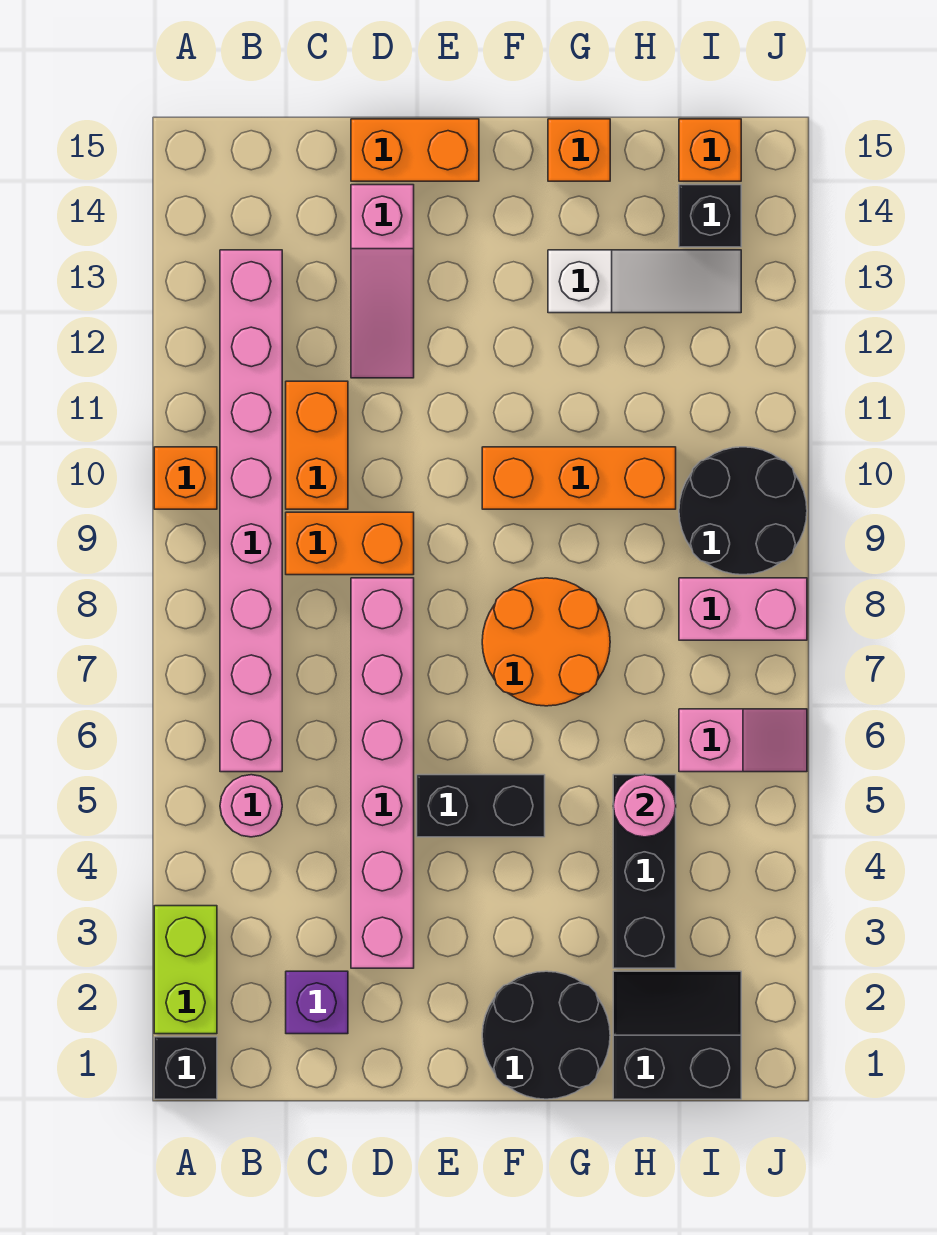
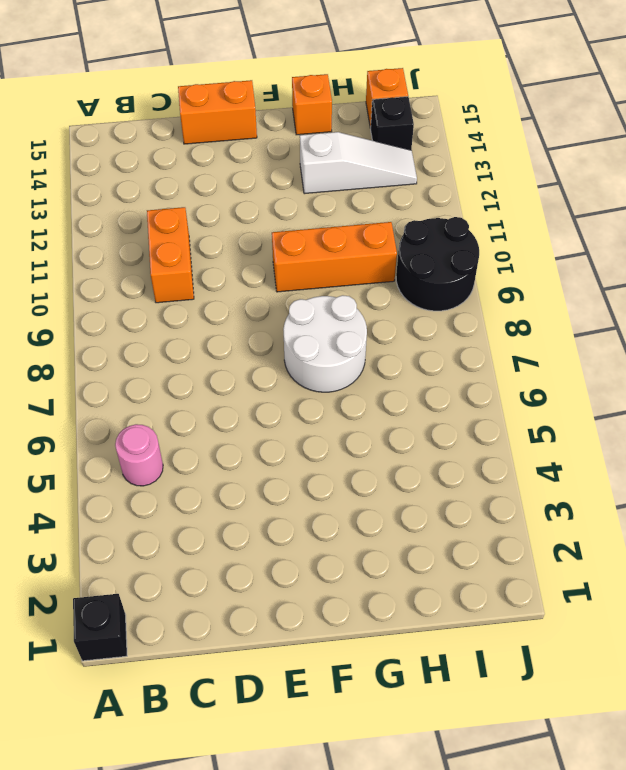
white 2x2 round brick [283,295,367,392] -> orange 2x2 round brick [482,578,610,706]
none -> lime 1x2 brick [154,906,217,1034]
none -> orange 1x1 brick [154,447,217,509]
none -> pink 1x8 brick [220,250,282,772]

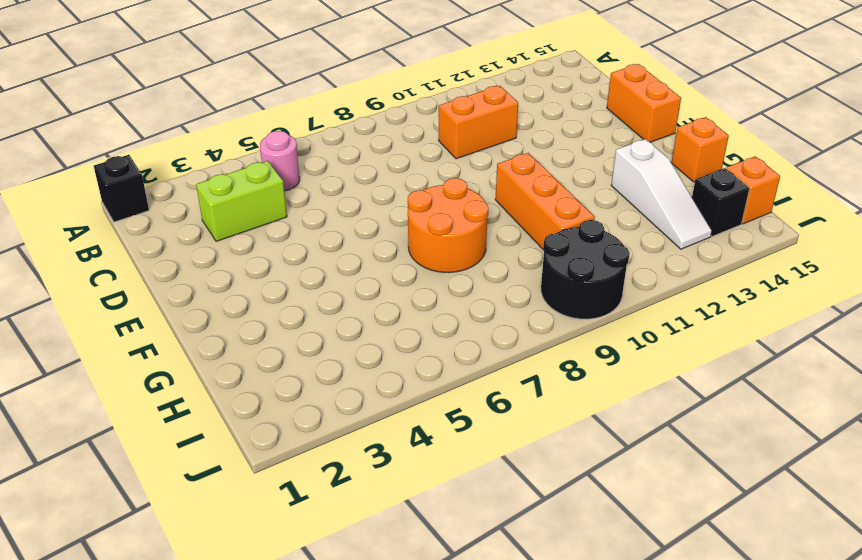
lime 1x2 brick [196,161,287,241] -> lime 1x2 brick moved to [154,906,217,1034]
none -> orange 1x1 brick [154,447,217,509]
none -> pink 1x8 brick [220,250,282,772]
none -> purple 1x1 brick [286,971,348,1034]

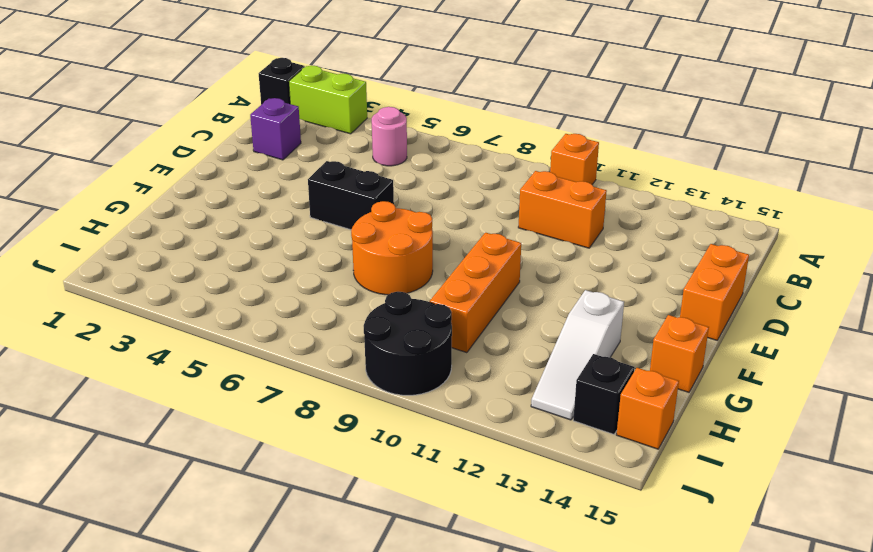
black 1x2 brick [308,161,394,230] -> black 1x2 brick turned to [417,775,545,837]
none -> pink 1x8 brick [220,250,282,772]
none -> orange 1x2 brick [286,512,414,575]
none -> pink 1x6 brick [351,578,414,968]

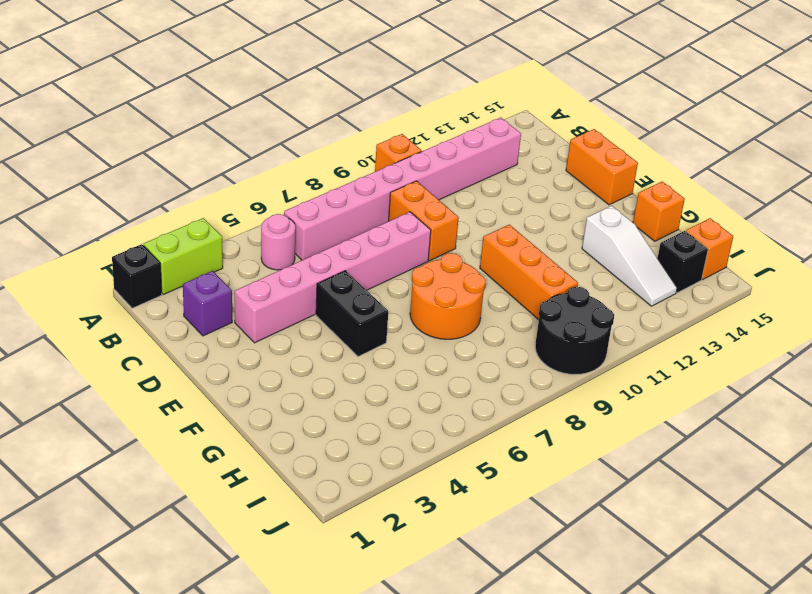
none -> orange 1x2 brick [286,381,348,509]
none -> pink 1x3 slope [351,185,414,378]
none -> black 2x2 round brick [482,971,610,1099]

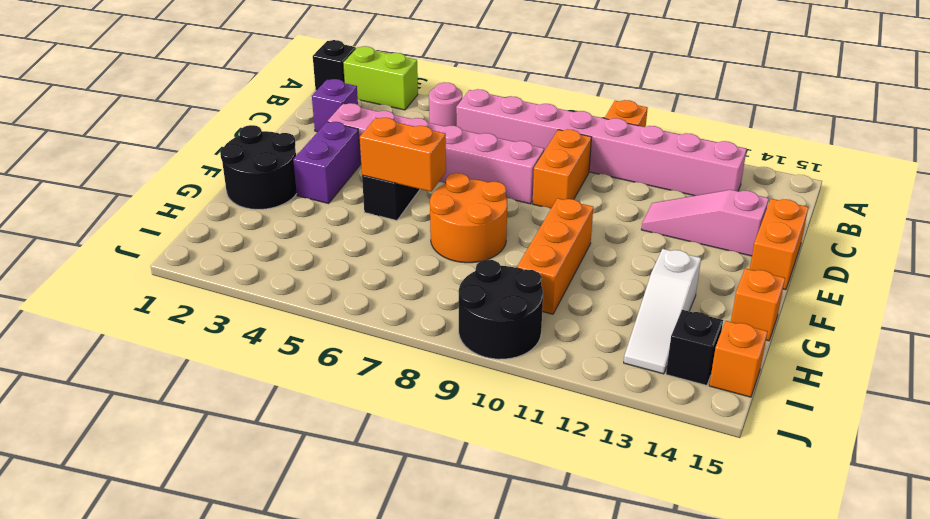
purple 1x2 brick [293,122,360,204] -> none
orange 1x2 brick [360,118,446,192] -> orange 1x2 brick moved to [286,381,348,509]
none -> black 2x2 slope [613,971,741,1099]
none -> black 1x3 brick [613,775,676,968]
none -> pink 1x2 slope [679,709,807,772]

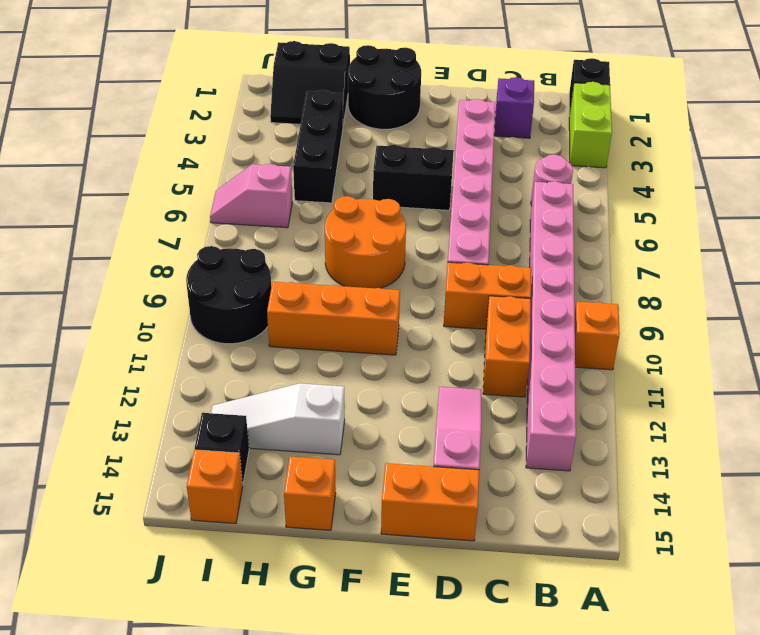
none -> pink 1x2 brick [679,578,807,640]
none -> pink 1x1 round brick [613,775,676,837]

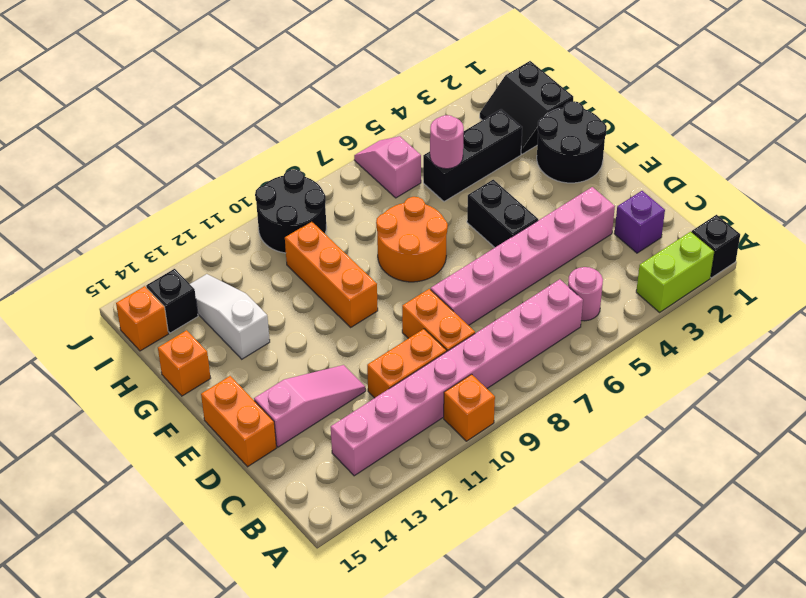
none -> pink 1x2 brick [679,578,807,640]

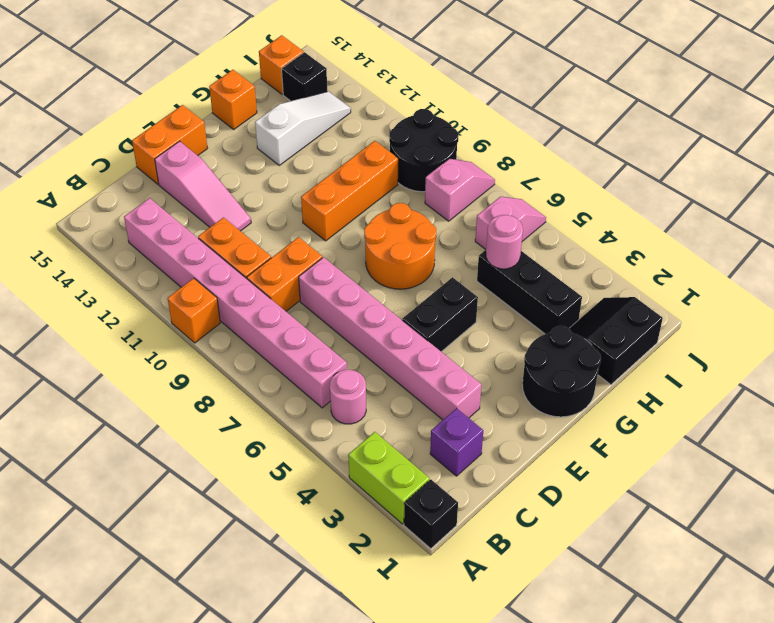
pink 1x2 slope [425,159,495,221] -> pink 1x2 brick [679,578,807,640]

